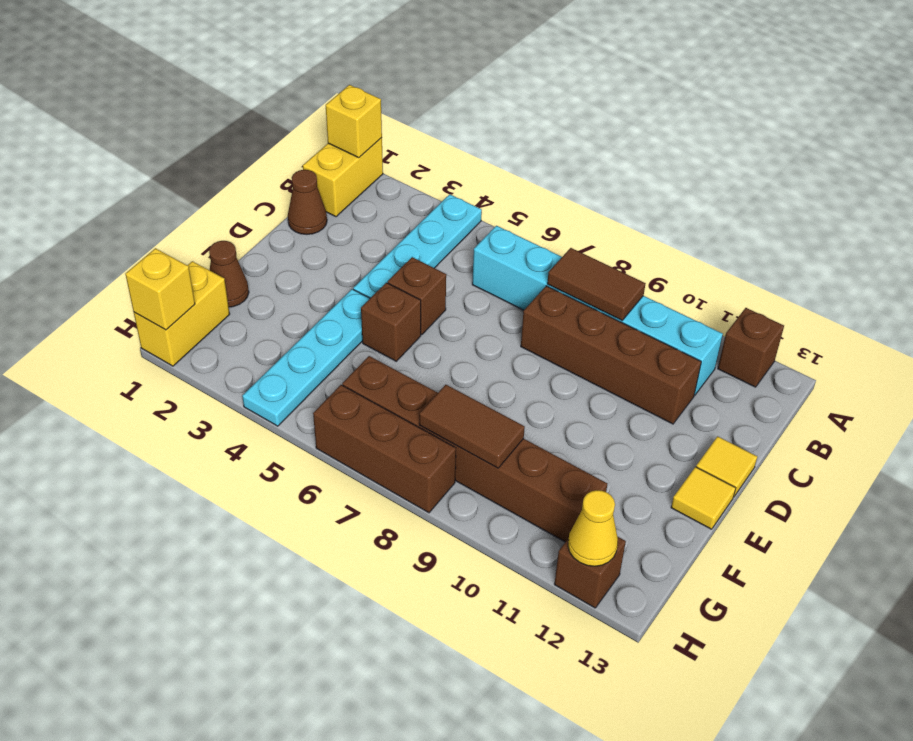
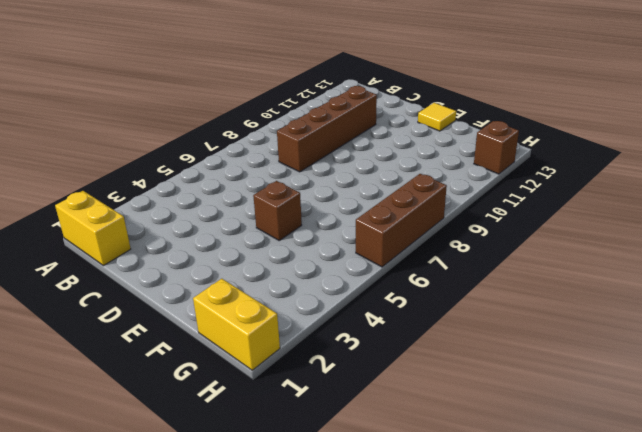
none -> cyan 1x4 plate [353,194,482,298]
none -> brown 1x1 brick [718,308,784,387]
none -> cyan 1x6 brick [472,226,723,395]

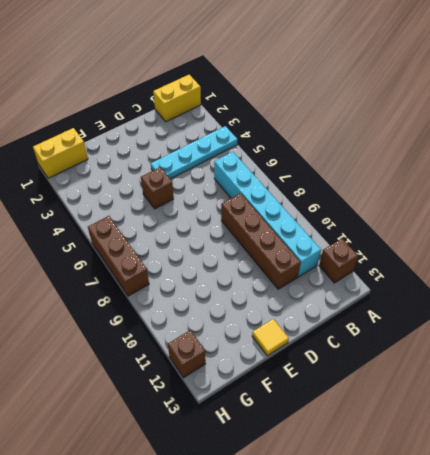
none -> brown 1x1 cone [288,170,327,234]
none -> brown 1x1 brick [388,257,446,335]
none -> yellow 1x1 tile [696,436,757,496]

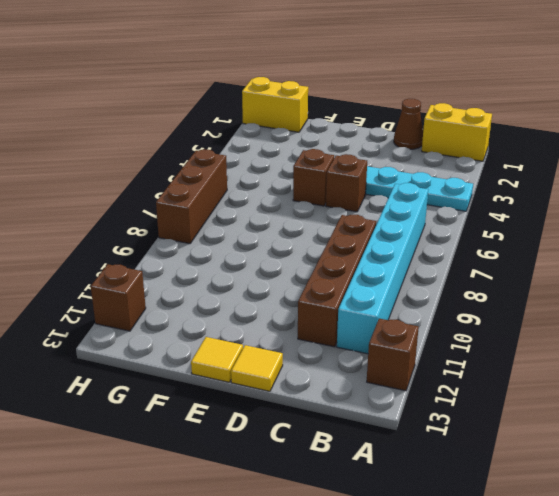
none -> cyan 1x4 plate [242,289,370,426]
none -> brown 1x1 cone [209,241,249,307]
none -> brown 1x6 brick [342,356,607,542]

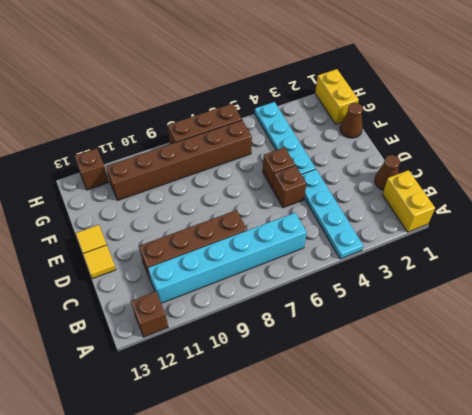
none -> yellow 1x1 brick [326,85,382,158]
none -> brown 1x2 tile [547,248,646,320]
none -> brown 1x2 tile [419,385,525,468]

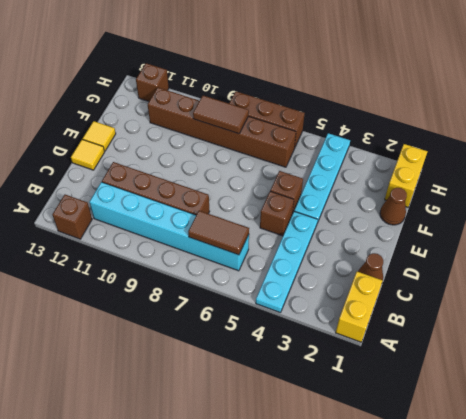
brown 1x2 tile [188,211,249,255] -> brown 1x2 tile moved to [547,248,646,320]
none -> yellow 1x1 brick [326,85,382,158]
none -> yellow 1x1 brick [125,248,195,330]
none -> yellow 1x1 cone [568,490,618,566]

